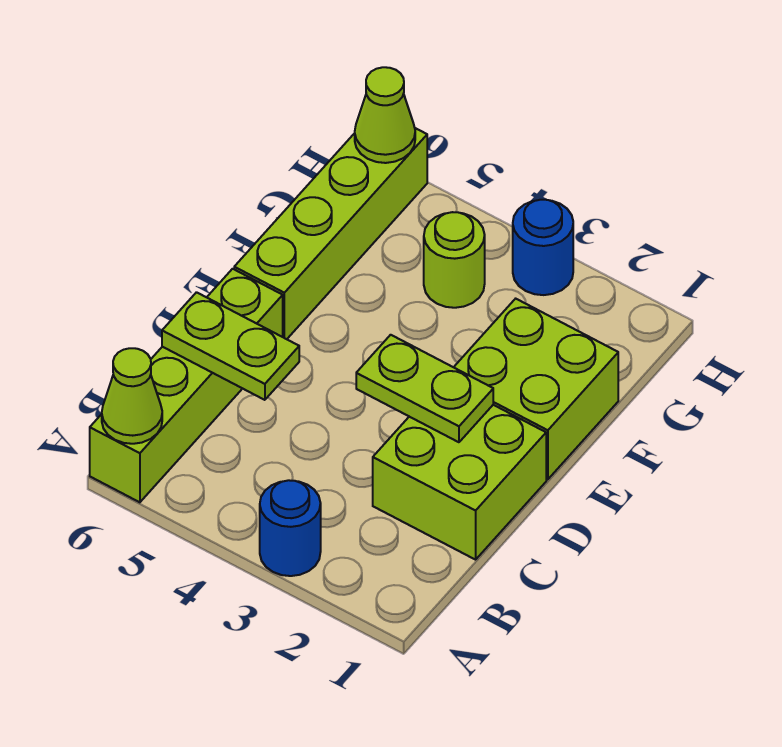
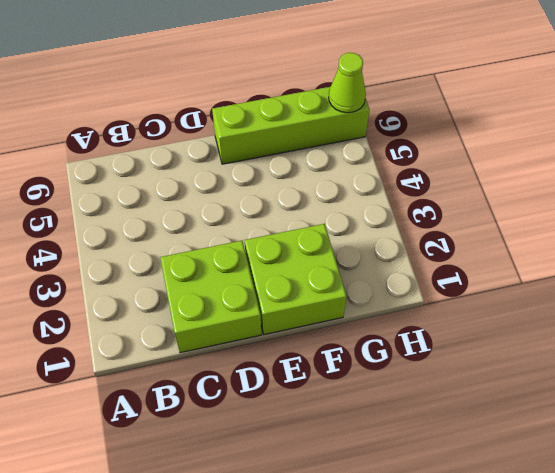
none -> blue 1x1 round brick [260,480,321,576]
none -> lime 1x4 brick [90,269,283,502]

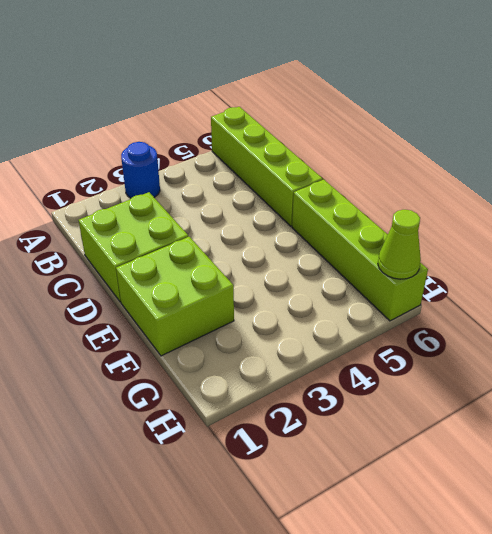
none -> lime 1x1 round brick [424,212,485,308]
none -> blue 1x1 round brick [513,200,573,295]

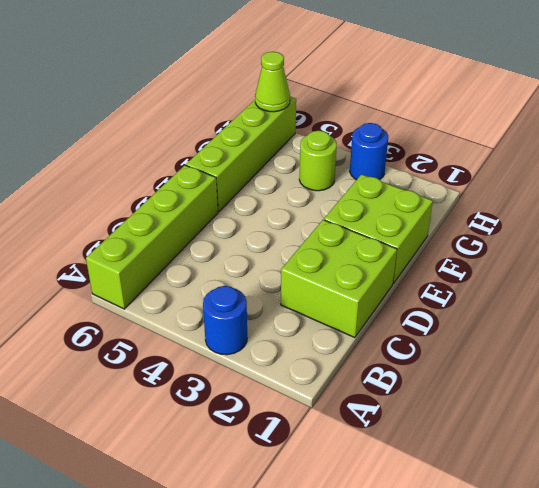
none -> lime 1x1 cone [102,348,162,444]
none -> lime 1x2 plate [162,292,299,400]

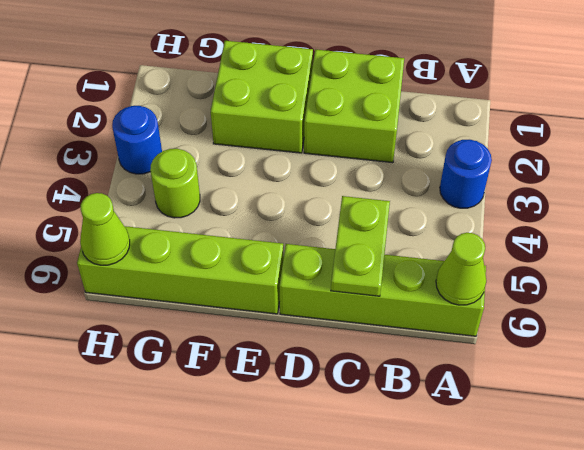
none -> lime 1x2 plate [356,335,493,442]

